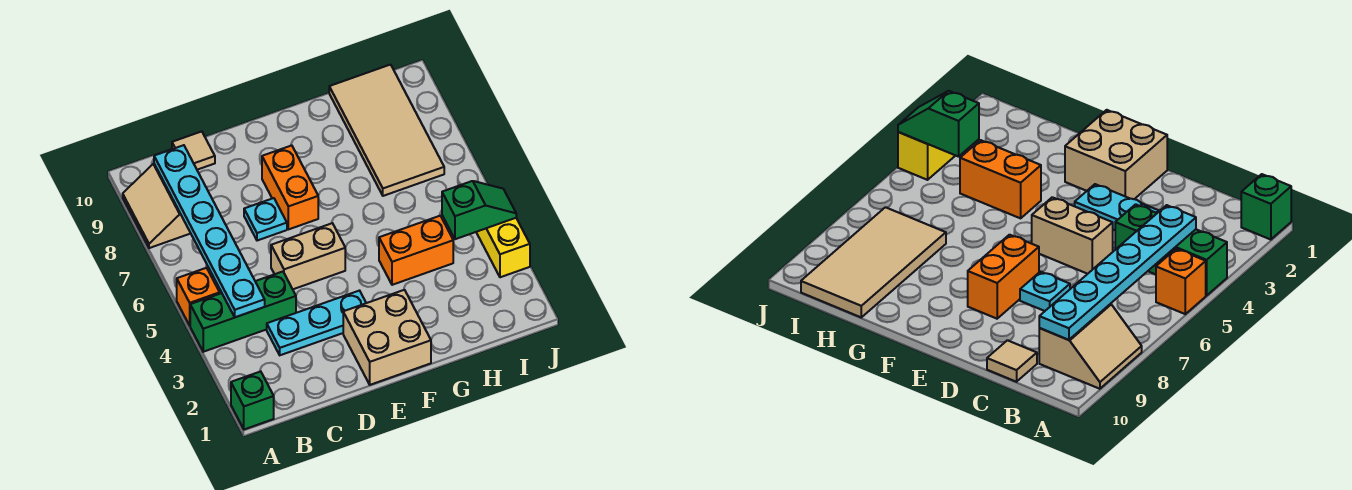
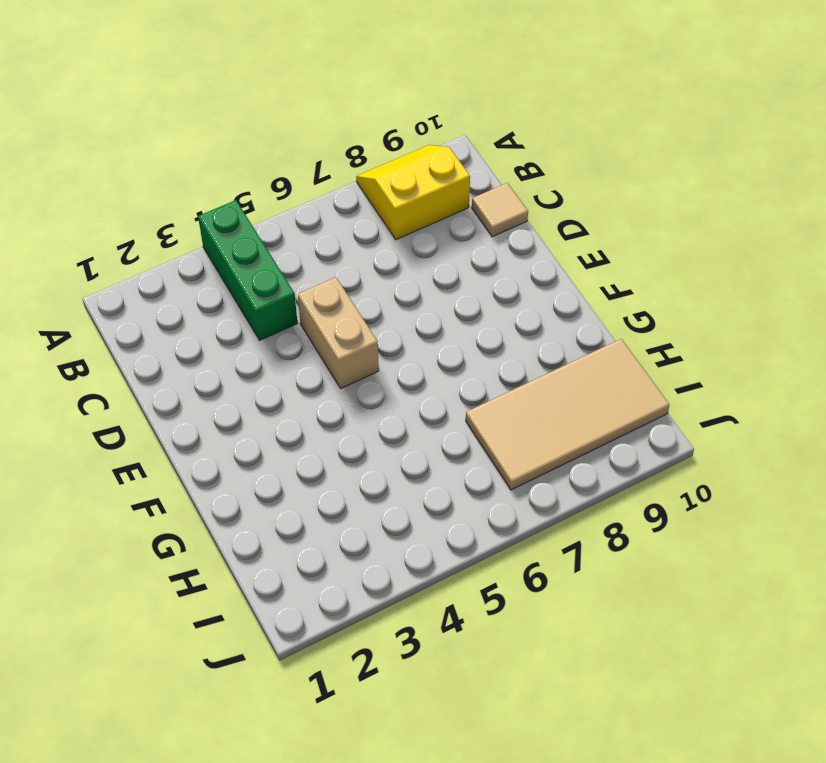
yellow 2x2 slope [356,145,470,240] -> tan 2x2 slope [123,164,191,248]
none -> green 1x1 brick [231,371,274,429]
none -> orange 1x1 brick [177,268,220,325]
none -> cyan 1x3 plate [267,291,366,355]

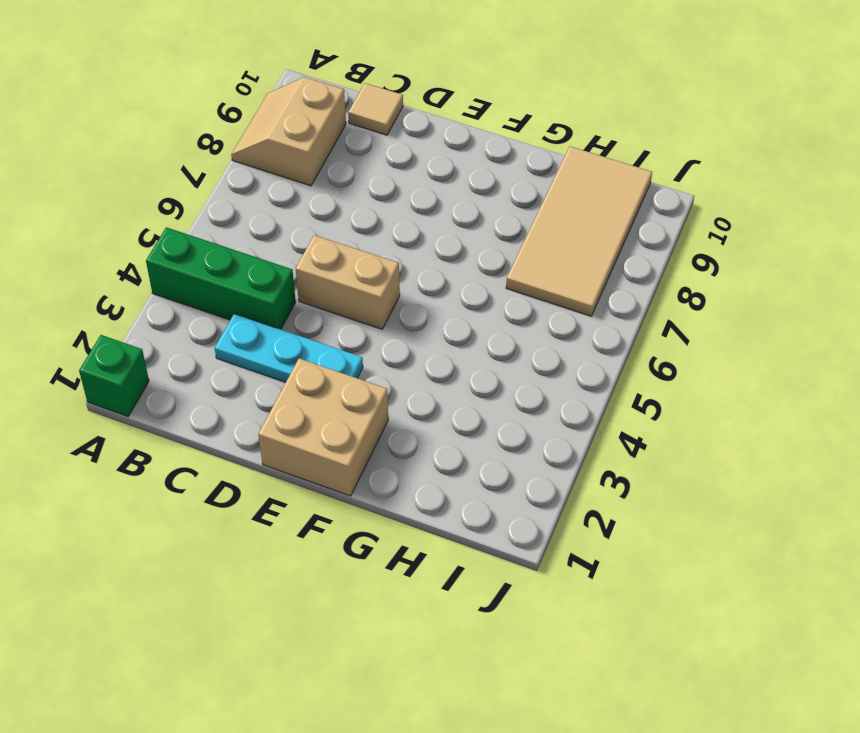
none -> orange 1x1 brick [177,268,220,325]
none -> cyan 1x1 plate [244,198,287,241]
none -> orange 1x2 brick [262,145,318,229]

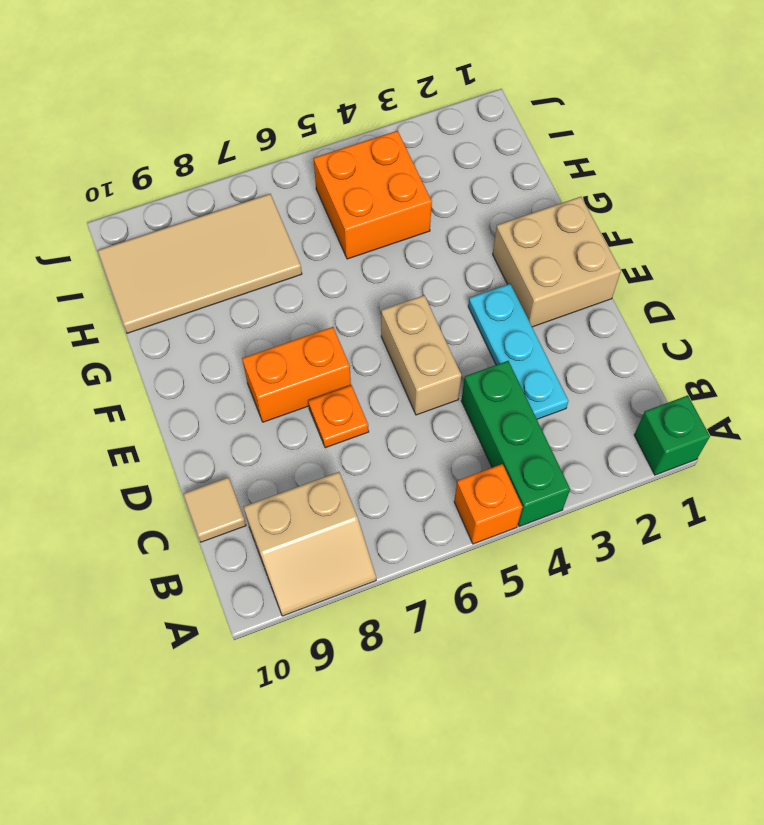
orange 1x1 plate [308,385,369,448] -> cyan 1x1 plate [244,198,287,241]
orange 2x2 brick [314,131,432,259] -> orange 1x2 brick [379,216,453,285]
none -> yellow 1x2 brick [476,218,530,277]
none -> cyan 1x6 plate [154,145,265,317]
none -> green 1x2 slope [442,181,516,239]

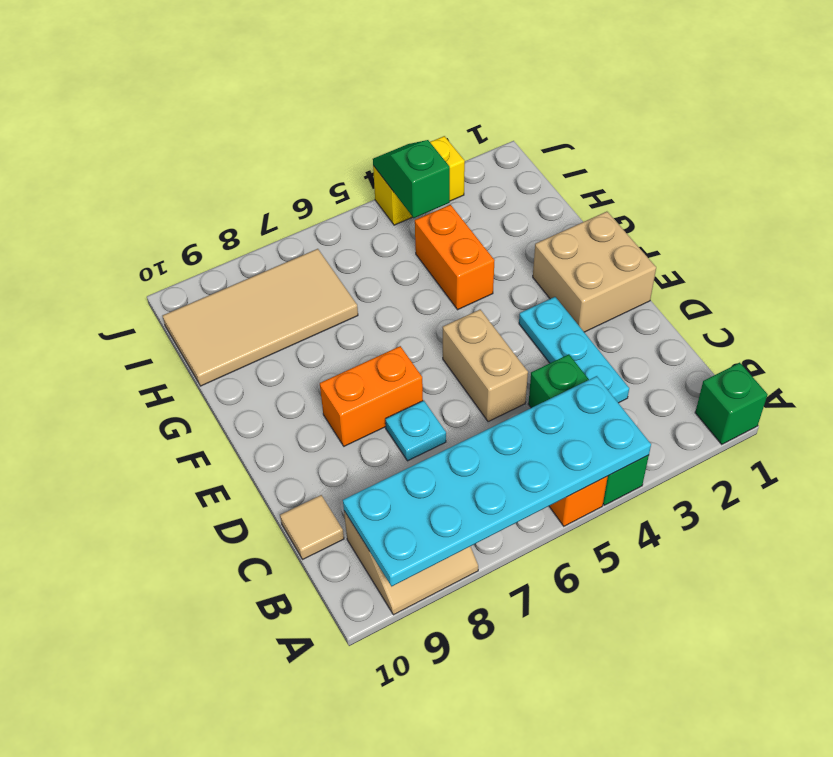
cyan 2x6 plate [343,376,651,586] -> cyan 1x6 plate [154,145,265,317]

